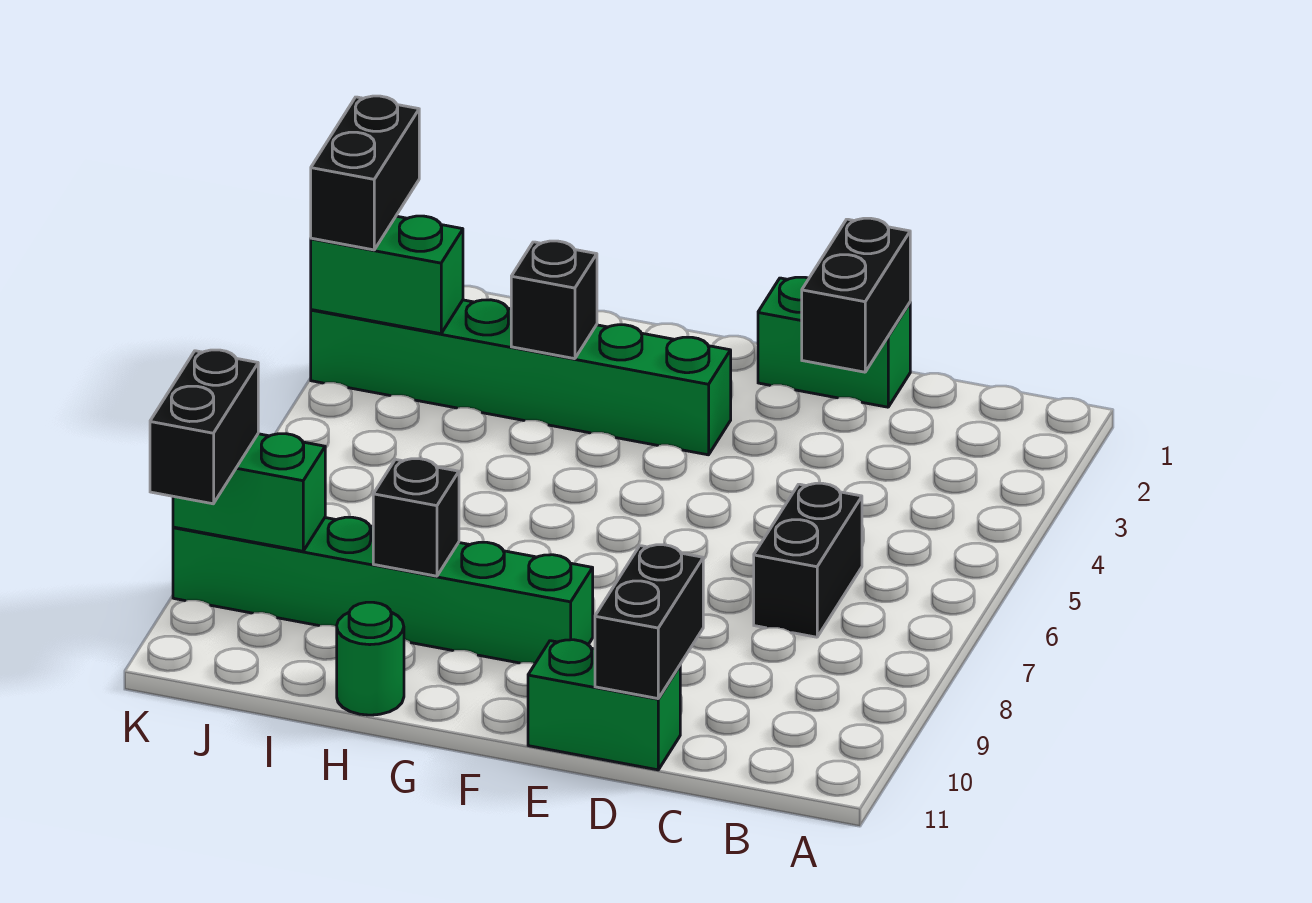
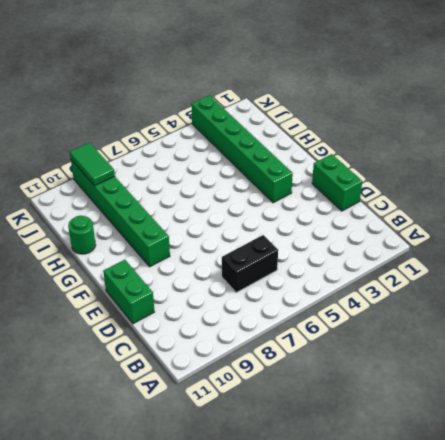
green 1x2 tile [70,143,115,186] -> green 1x2 brick [173,434,325,551]
none -> black 1x2 brick [802,218,910,372]
none -> black 1x2 brick [595,545,703,699]
none -> black 1x1 brick [511,241,597,359]

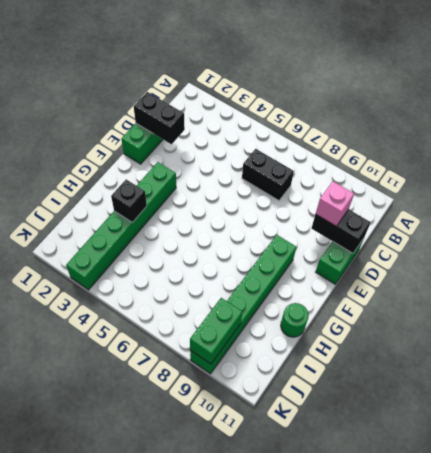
pink 1x1 brick [316,181,354,226] -> none
none -> black 1x1 brick [373,459,459,576]
none -> green 1x2 brick [311,216,463,334]
none -> black 1x2 brick [311,96,419,250]

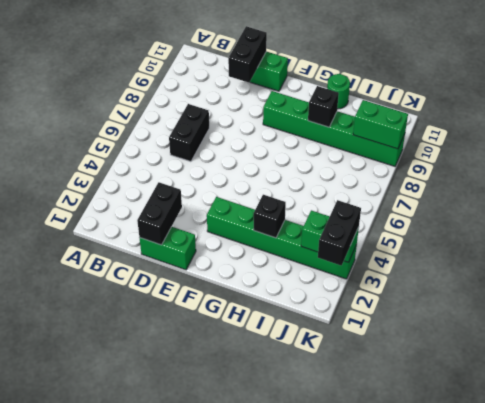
none -> black 1x2 brick [150,350,258,504]

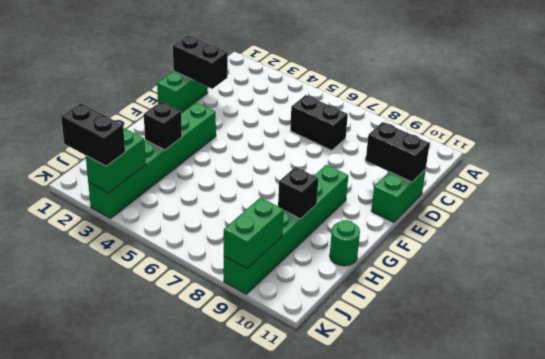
none -> black 1x2 brick [150,350,258,504]

